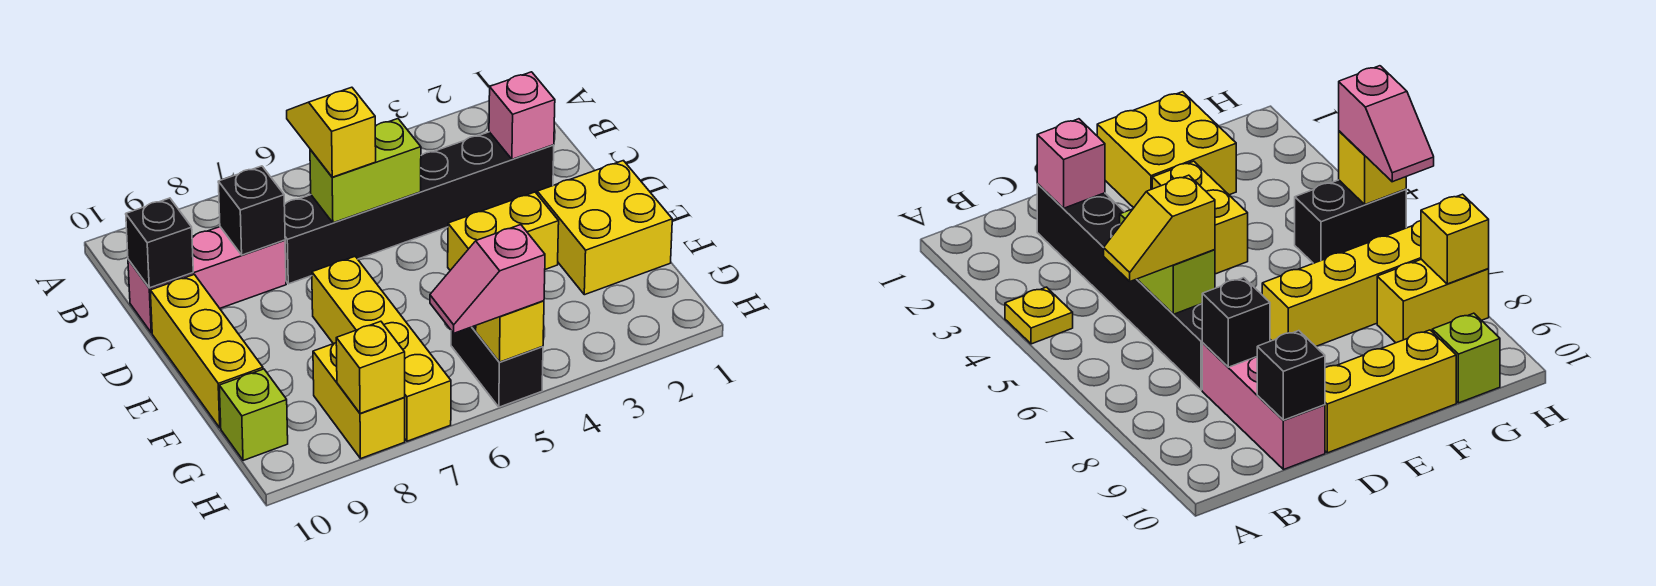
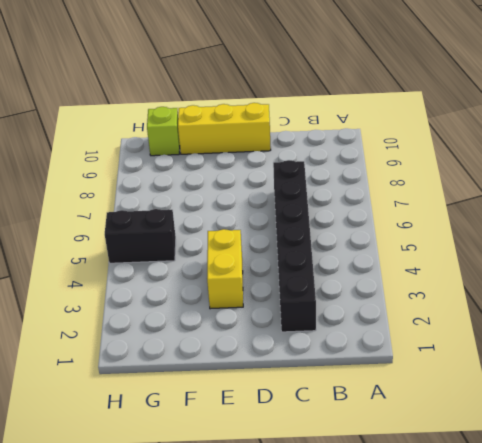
none -> yellow 1x1 plate [1005,287,1073,344]
none -> pink 1x3 brick [128,227,286,333]
none -> yellow 2x2 brick [537,161,672,295]

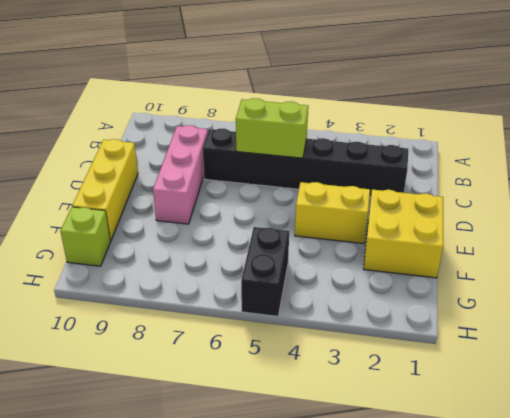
pink 1x3 brick [153,125,208,224] -> pink 1x3 brick turned to [128,227,286,333]
none -> yellow 1x1 plate [1005,287,1073,344]
none -> yellow 1x4 brick [312,257,451,441]
none -> yellow 1x2 brick [313,343,405,458]

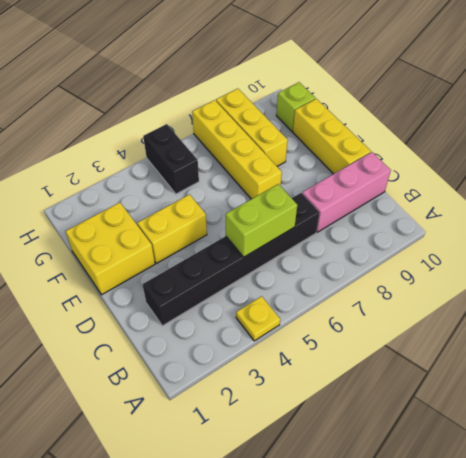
yellow 1x3 brick [216,89,288,166] -> yellow 1x2 brick [313,343,405,458]
none -> pink 1x1 brick [489,72,555,159]
none -> black 1x1 brick [218,166,285,255]
none -> black 1x1 brick [126,198,193,288]

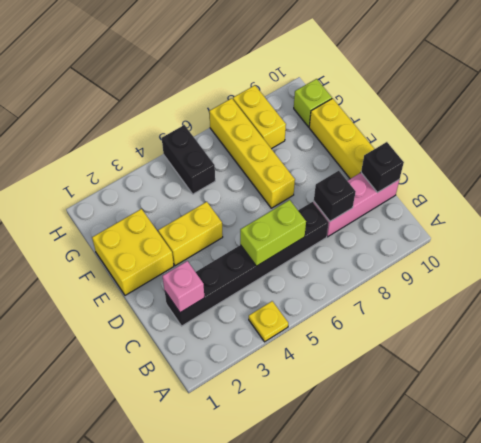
none -> yellow 1x1 brick [476,301,544,362]
none -> yellow 1x1 brick [336,321,405,413]
none -> yellow 1x2 slope [287,87,376,177]

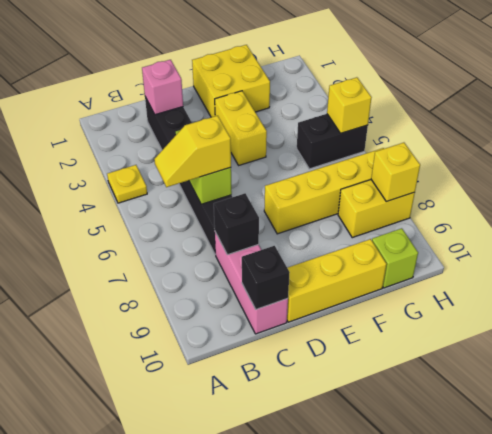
none -> pink 1x2 slope [430,225,545,333]

